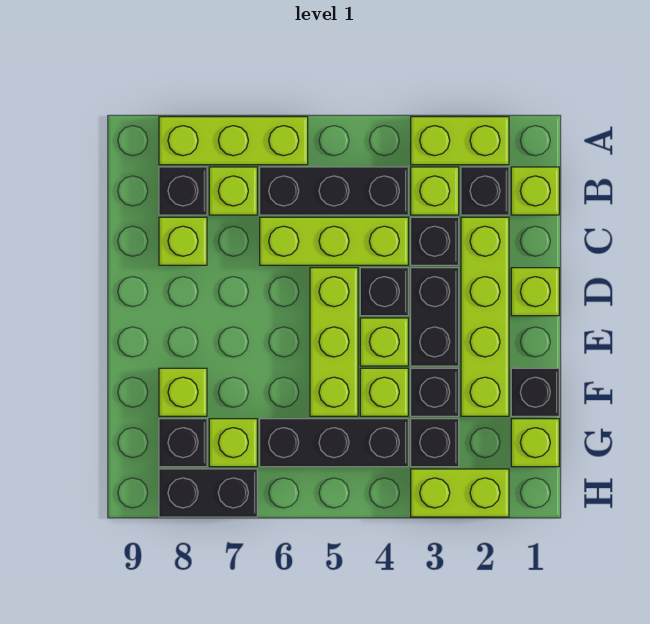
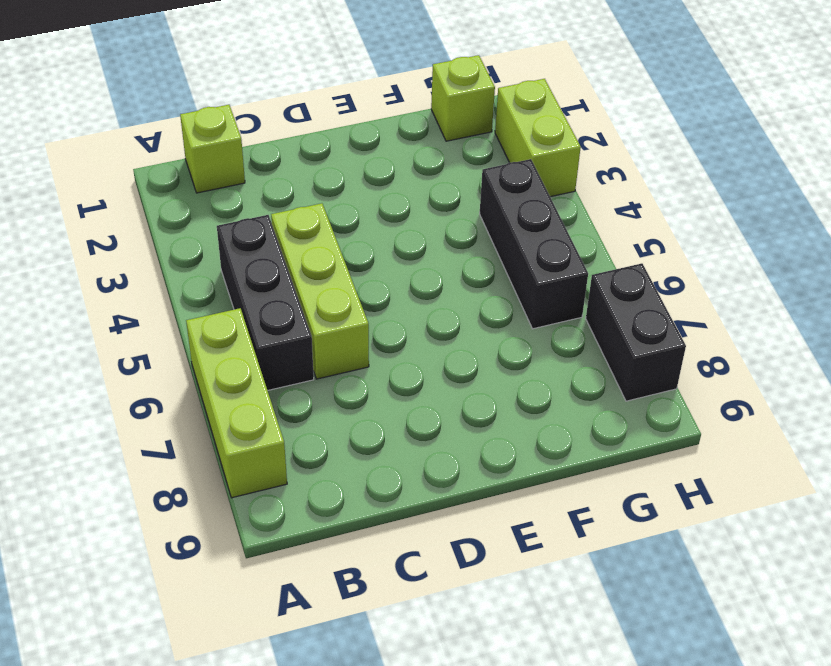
none -> lime 1x2 brick [411,117,509,165]
none -> black 1x1 brick [461,167,509,215]
none -> lime 1x1 brick [411,167,459,215]

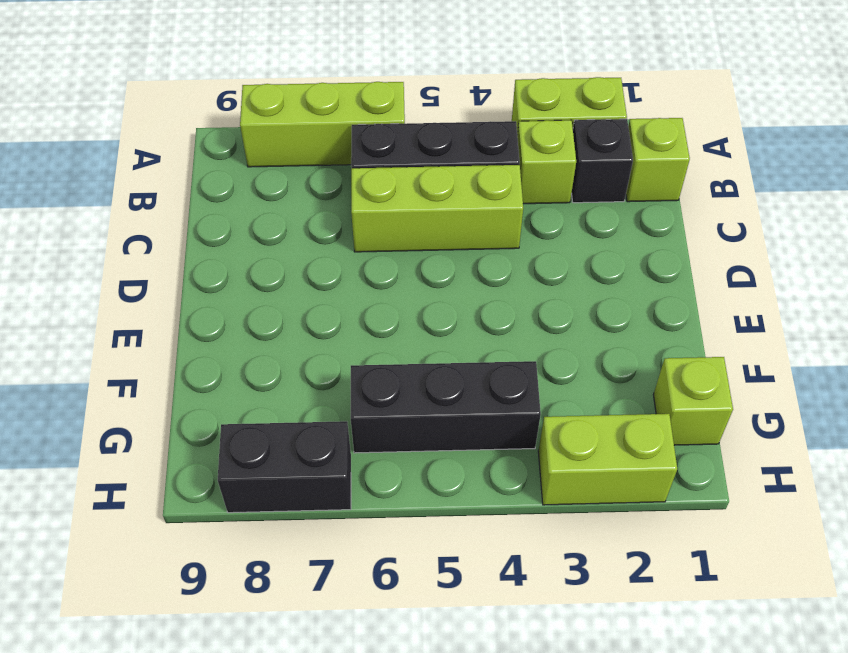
none -> lime 1x1 brick [209,167,257,215]
none -> black 1x1 brick [159,167,207,215]
none -> lime 1x4 brick [461,217,509,416]

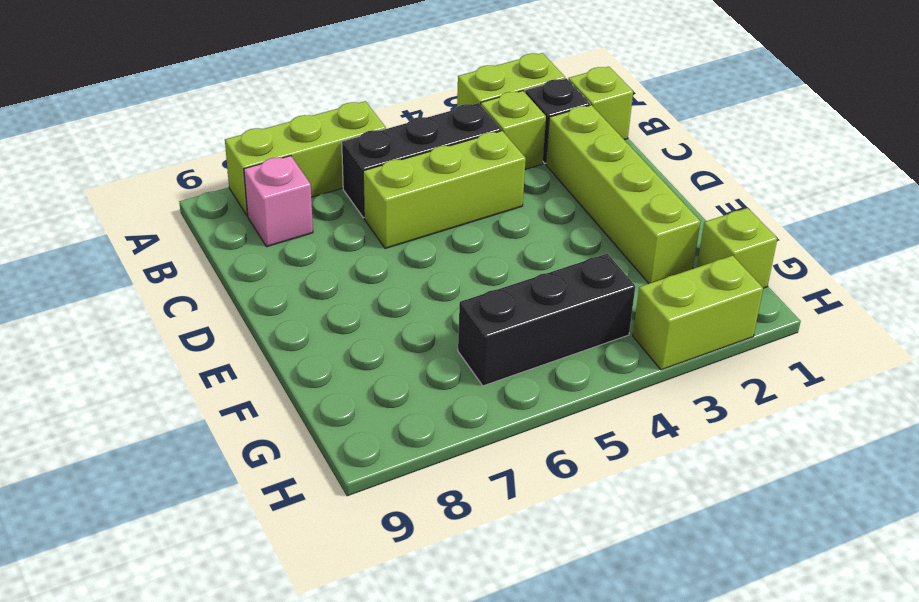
pink 1x1 brick [244,156,313,247] -> black 1x1 brick [159,167,207,215]
none -> lime 1x1 brick [209,167,257,215]
none -> black 1x1 brick [411,217,459,265]
none -> lime 1x1 brick [159,217,207,265]

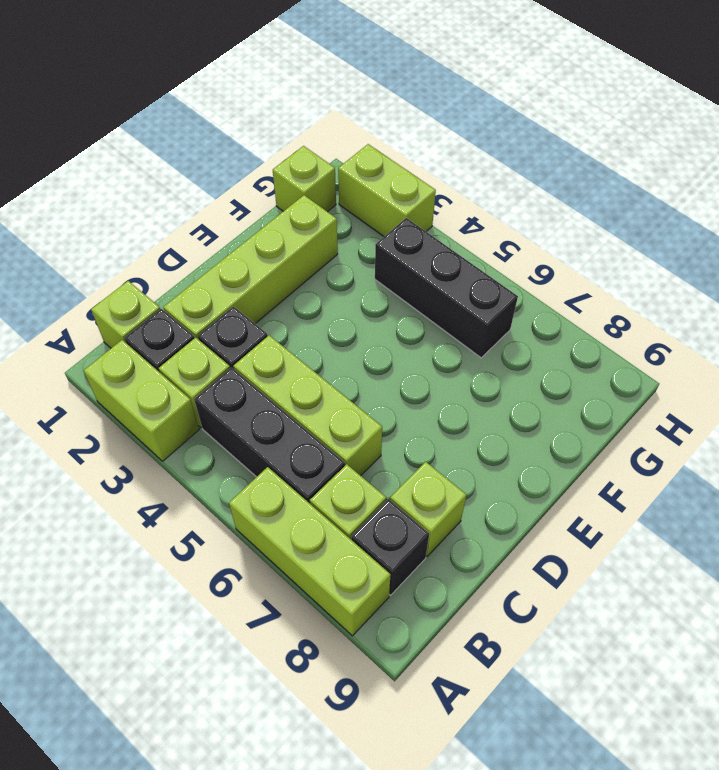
none -> lime 1x1 brick [511,268,559,316]
none -> black 1x2 brick [411,268,459,366]
none -> black 1x1 brick [360,268,408,316]

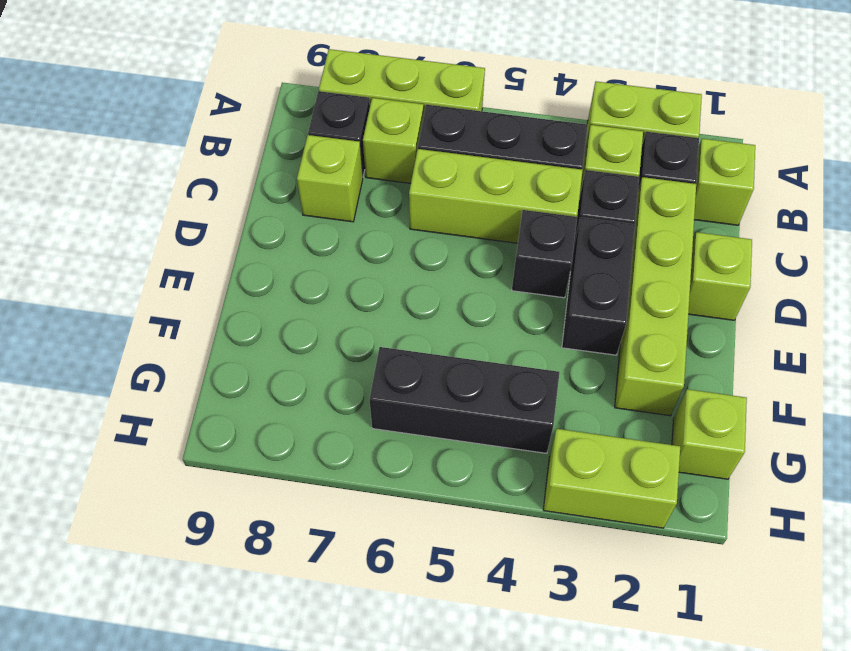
none -> lime 1x3 brick [310,268,358,416]
none -> lime 1x1 brick [360,318,408,366]
none -> black 1x1 brick [511,368,559,416]

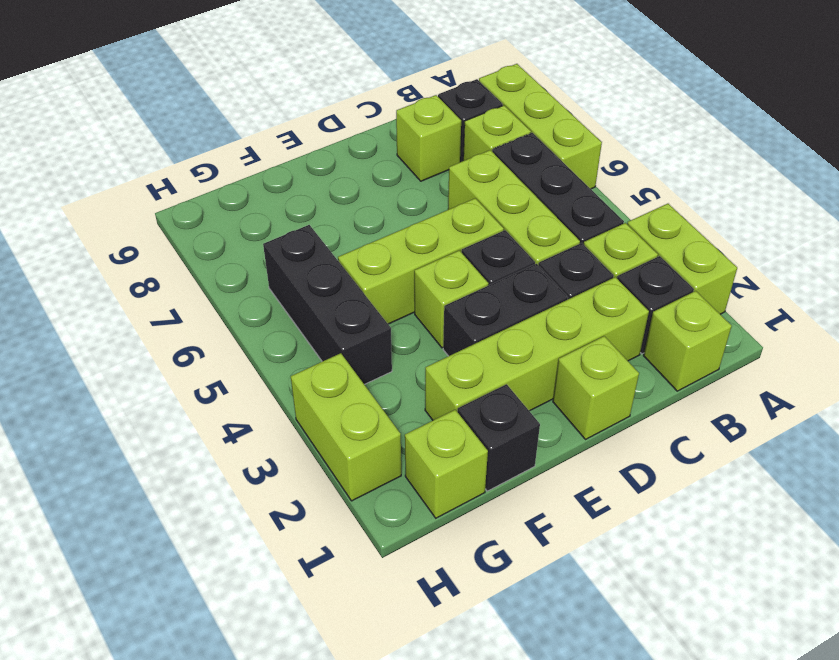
none -> black 1x1 brick [411,368,459,416]
none -> lime 1x1 brick [360,368,408,416]
none -> lime 1x1 brick [159,368,207,416]

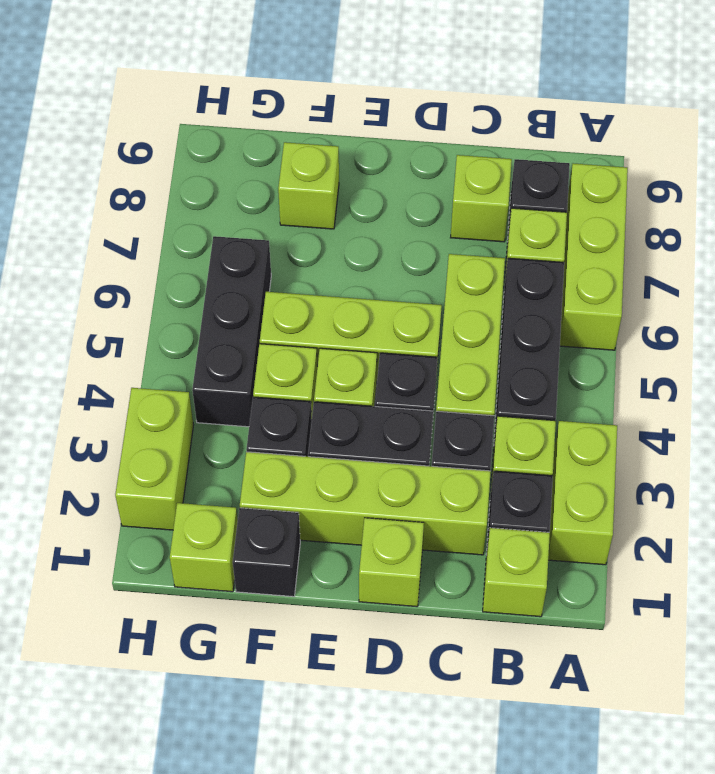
none -> black 1x1 brick [411,419,459,467]
none -> lime 1x1 brick [209,419,257,467]
none -> black 1x1 brick [159,419,207,467]

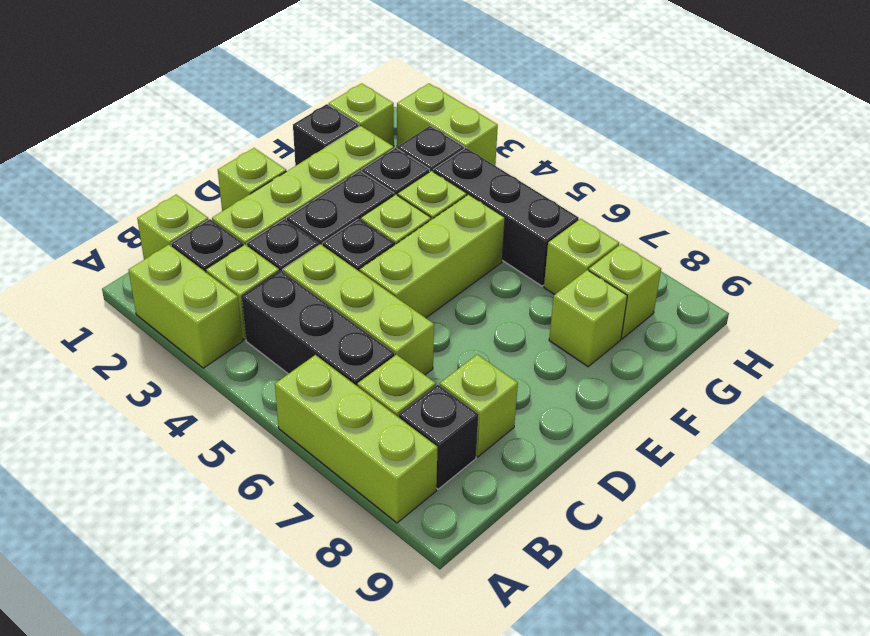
lime 1x1 brick [589,244,661,339] -> black 1x1 brick [159,419,207,467]
none -> black 1x2 brick [159,469,257,517]

